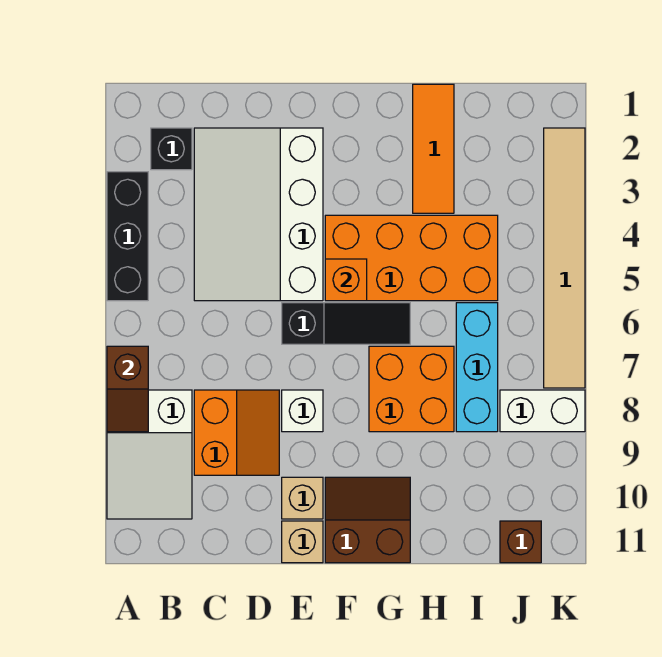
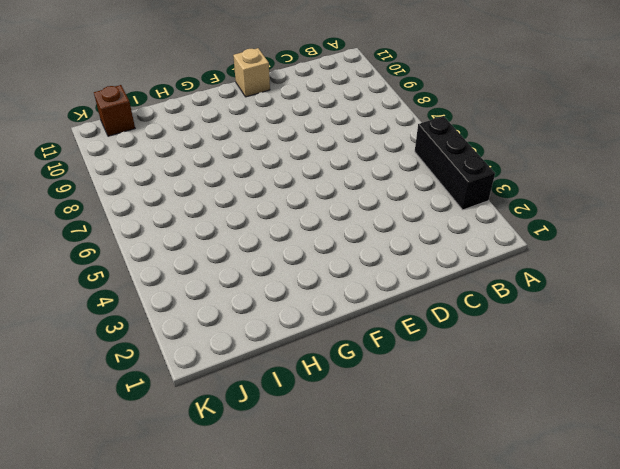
none -> white 2x3 slope [107,390,192,519]
none -> black 1x1 brick [151,128,192,170]
none -> white 3x4 slope [194,128,323,301]

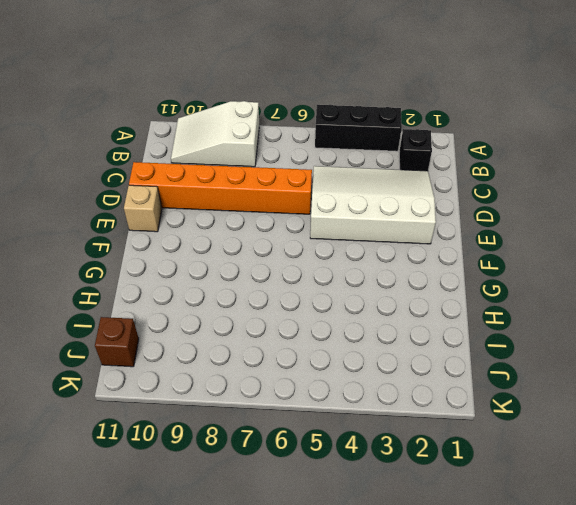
orange 1x6 brick [129,162,312,214] -> orange 2x2 slope [194,390,279,475]
none -> black 1x3 slope [282,303,410,344]
none -> white 1x1 brick [282,390,323,432]
none -> tan 1x1 brick [282,477,323,519]

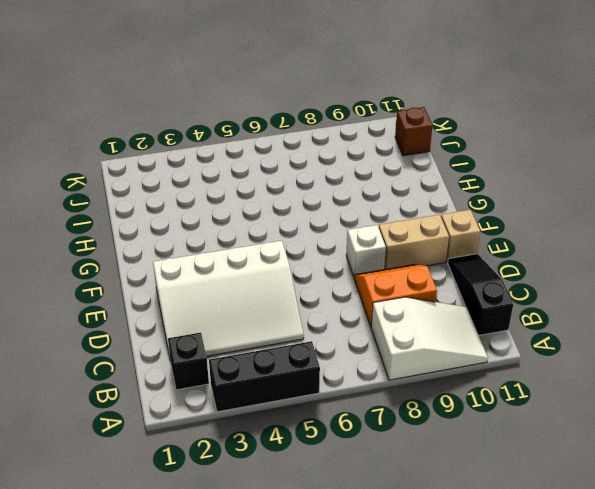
black 1x3 slope [448,254,513,335] -> black 1x3 slope moved to [282,303,410,344]
tan 1x2 brick [379,215,449,269] -> tan 1x1 brick [282,477,323,519]
none -> orange 2x4 brick [325,215,498,301]
none -> brown 2x2 slope [325,477,410,563]
none -> orange 2x2 brick [369,346,454,432]

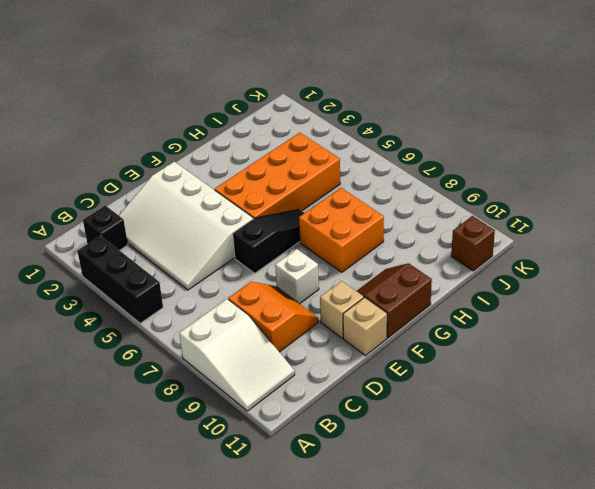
none -> orange 1x3 tile [413,84,454,213]
none -> cyan 1x3 brick [456,303,498,432]
none -> white 1x2 brick [500,390,585,432]

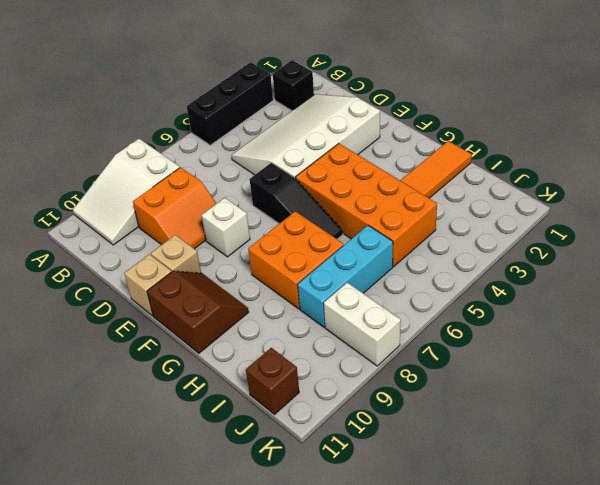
none -> tan 1x6 tile [544,128,585,388]
none -> brown 1x2 slope [107,346,148,432]
none -> orange 1x1 brick [325,259,367,301]

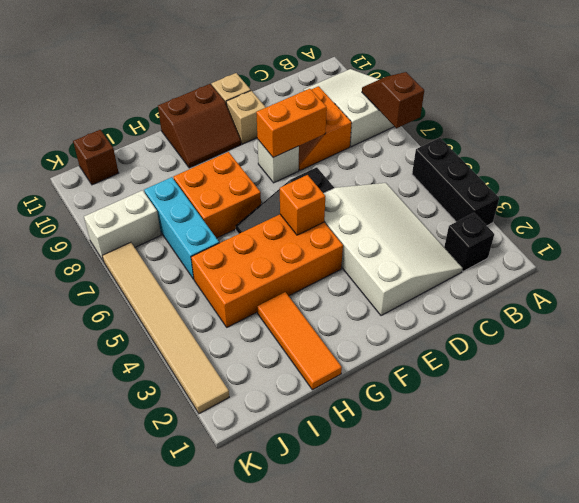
orange 1x2 brick [256,89,327,158] -> none

